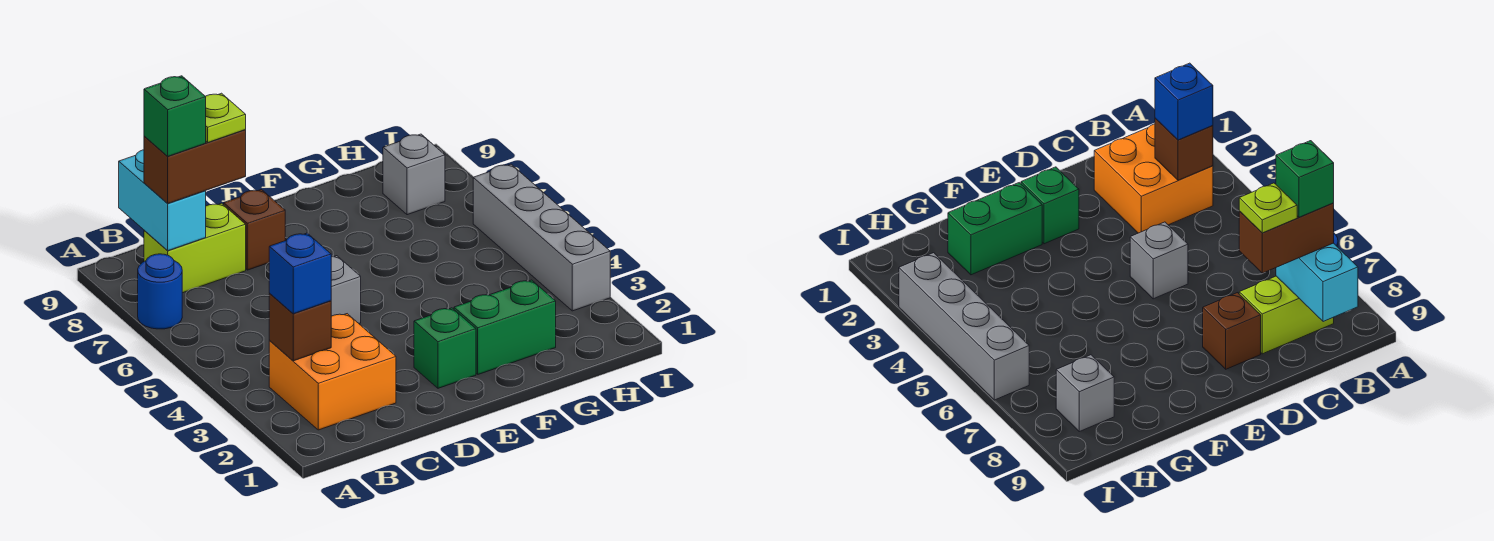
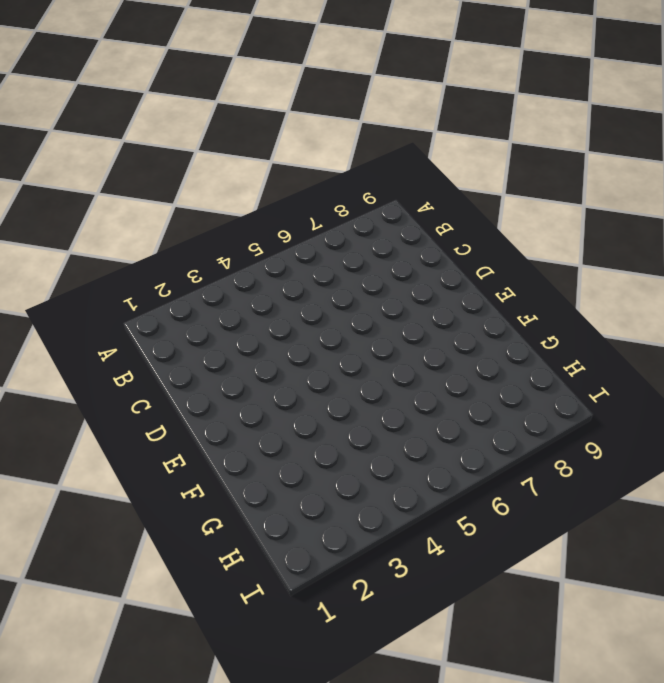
none -> blue 1x1 round brick [138,254,182,329]
none -> orange 2x2 brick [269,314,396,430]
none -> lime 1x2 brick [144,203,246,293]

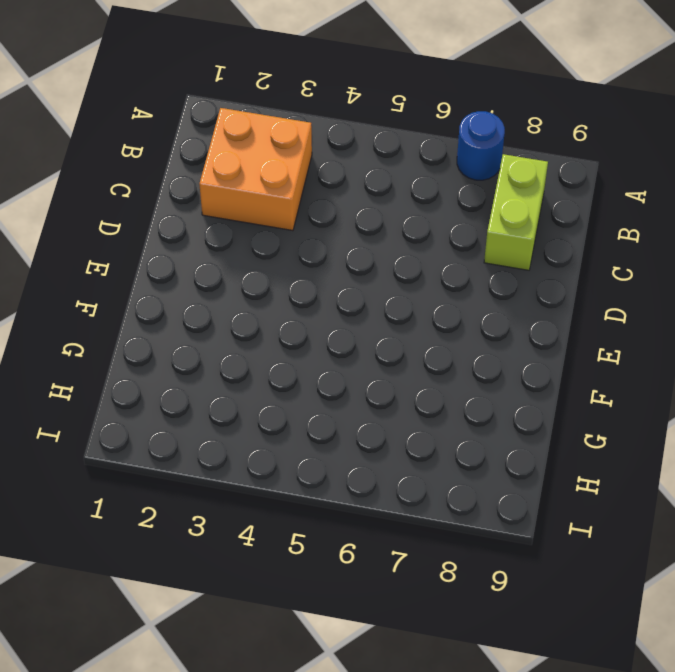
none -> grey 1x1 brick [331,256,361,324]
none -> brown 1x1 brick [224,190,285,270]
none -> green 1x1 brick [414,308,476,388]

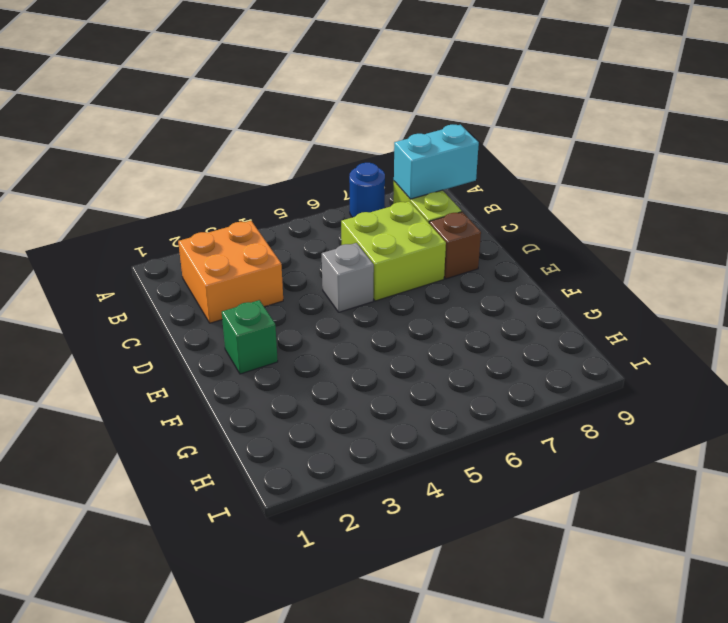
lime 2x2 brick [341,201,446,301] -> none
none -> green 1x2 brick [454,280,556,374]
none -> grey 1x1 brick [383,134,445,215]
none -> grey 1x4 brick [473,164,610,311]

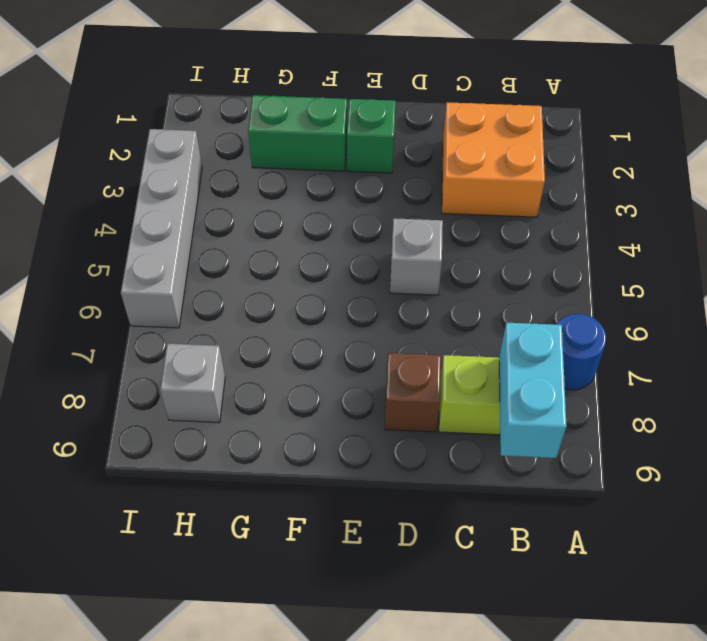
none -> brown 1x1 brick [269,294,331,361]
none -> blue 1x1 brick [269,233,331,314]
none -> brown 1x2 brick [144,130,246,204]

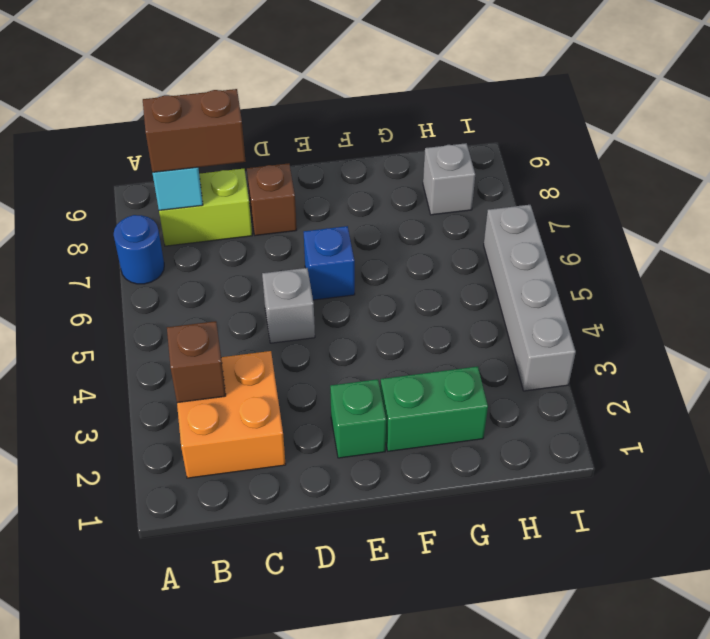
blue 1x1 brick [304,226,355,300] -> blue 1x1 brick moved to [269,233,331,314]
none -> green 1x1 brick [144,76,206,156]
none -> lime 1x1 plate [205,93,246,142]

